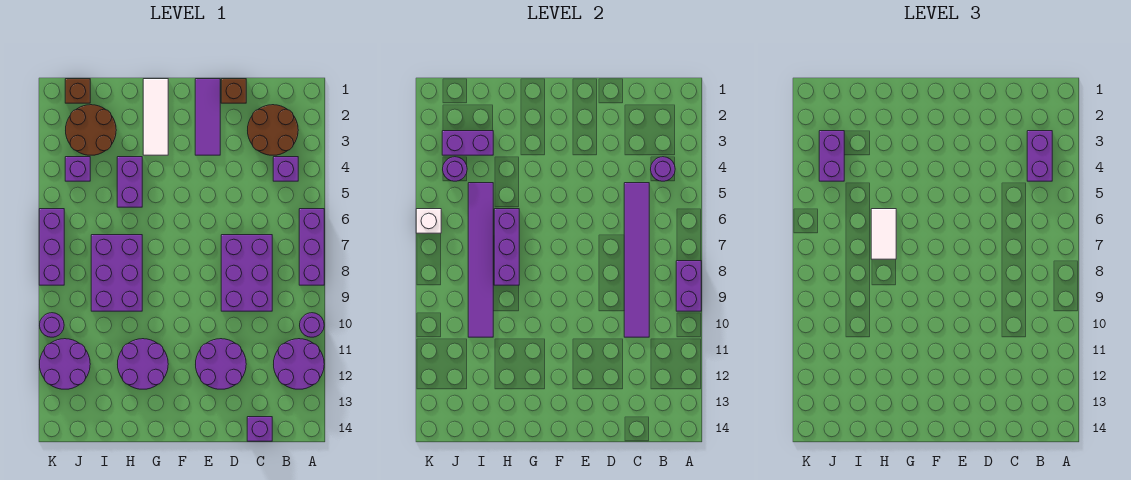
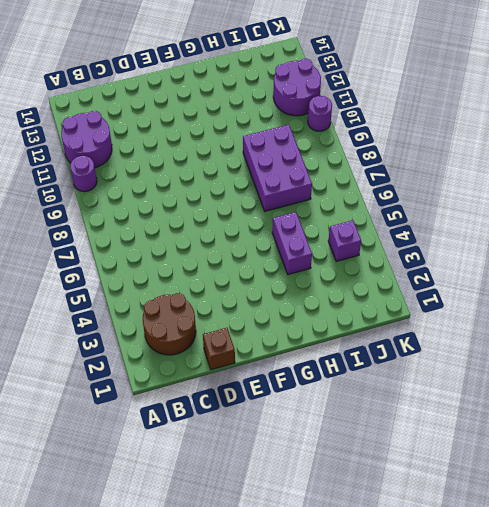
none -> purple 1x3 brick [299,209,324,285]
none -> purple 1x1 brick [273,157,298,181]
none -> purple 2x3 brick [221,235,272,311]
none -> purple 1x1 brick [247,417,272,441]

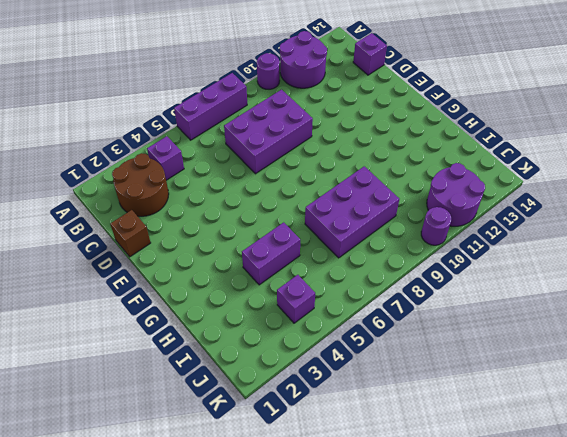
none -> purple 2x2 round brick [196,339,246,389]
none -> purple 1x3 tile [195,79,220,155]
none -> white 1x3 tile [143,79,168,155]
none -> purple 2x2 round brick [118,339,168,389]

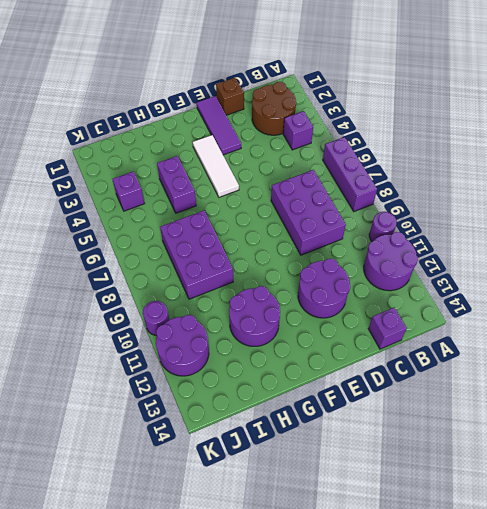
white 1x3 tile [193,135,239,197] -> white 1x3 tile moved to [143,79,168,155]
none -> brown 2x2 round brick [66,105,116,155]
none -> brown 1x1 brick [65,79,90,103]
none -> purple 1x3 brick [39,209,64,285]
none -> purple 1x2 brick [676,261,701,311]

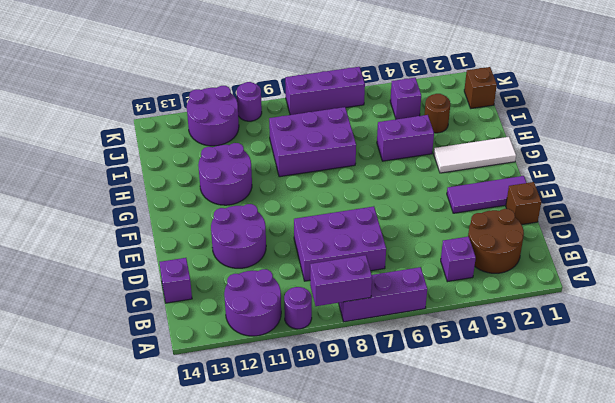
brown 1x1 round brick [424,94,450,133] -> brown 2x2 round brick [66,105,116,155]
none -> purple 1x1 round brick [651,157,675,181]
none -> purple 1x6 tile [624,183,649,337]
none -> purple 1x3 brick [494,209,519,285]
none -> purple 1x2 brick [442,131,493,155]

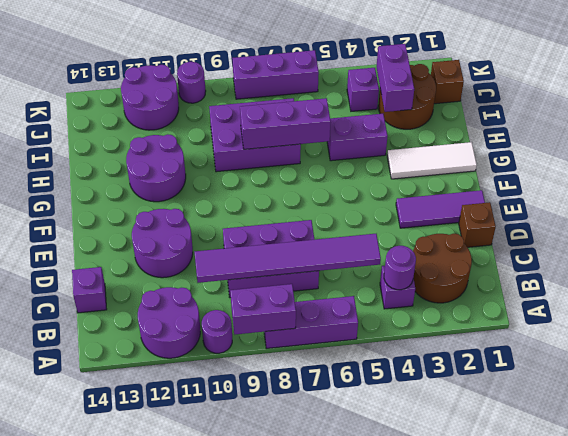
none -> purple 1x6 tile [468,183,493,337]
none -> purple 1x1 round brick [443,157,467,181]
none -> white 1x1 brick [416,209,441,233]
none -> purple 1x2 brick [1027,131,1052,181]

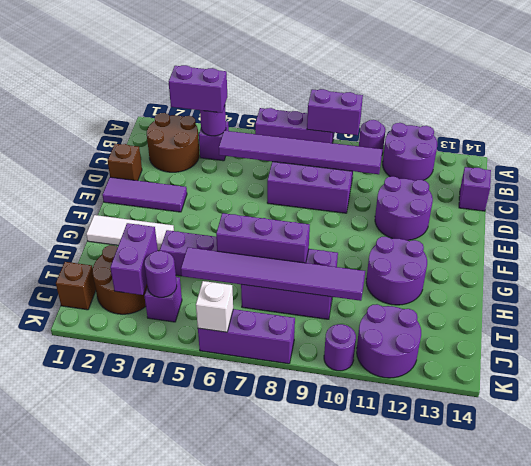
none -> white 1x2 tile [871,209,896,259]
none -> purple 1x2 brick [819,131,844,181]

